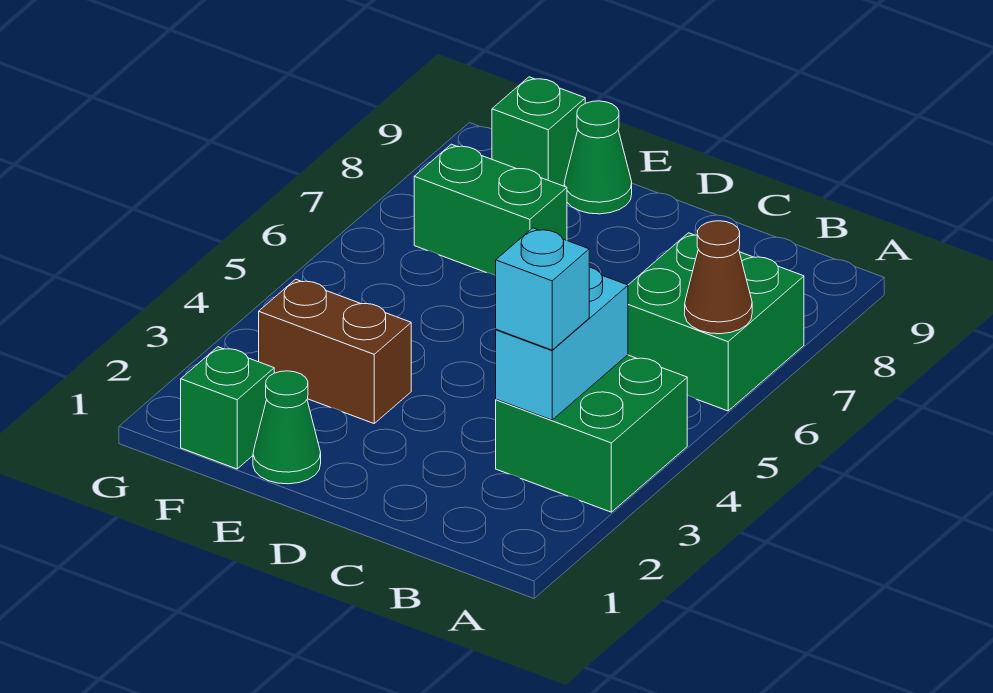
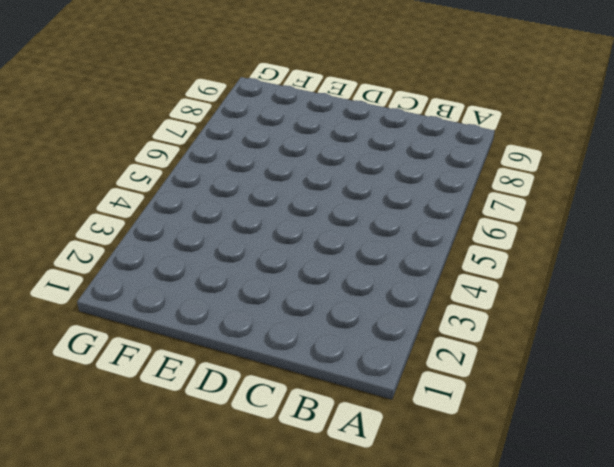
none -> green 2x2 brick [496,355,687,512]
none -> green 2x2 brick [628,233,804,411]

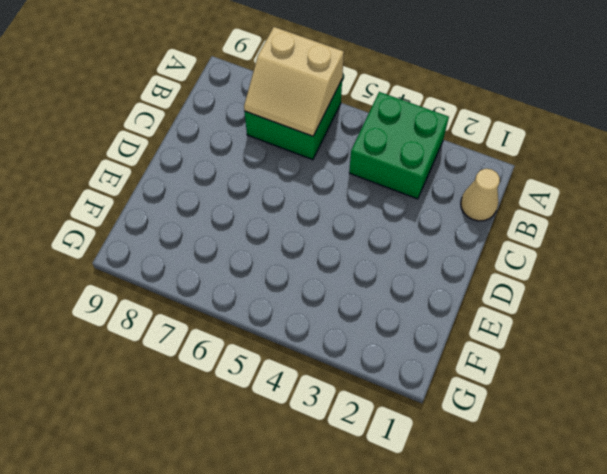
tan 2x2 slope [244,27,344,136] -> brown 1x1 cone [685,221,752,334]
tan 1x1 cone [461,169,500,221] -> none
none -> green 1x1 cone [253,371,321,484]
none -> brown 1x2 brick [259,279,411,423]

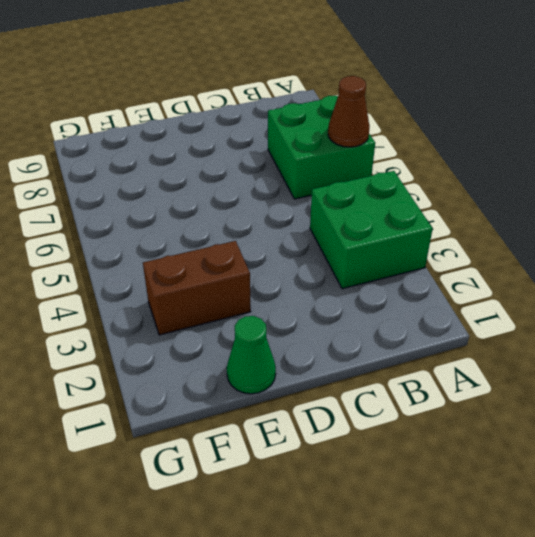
none -> green 1x2 brick [414,144,567,275]
none -> green 1x1 cone [564,101,632,214]

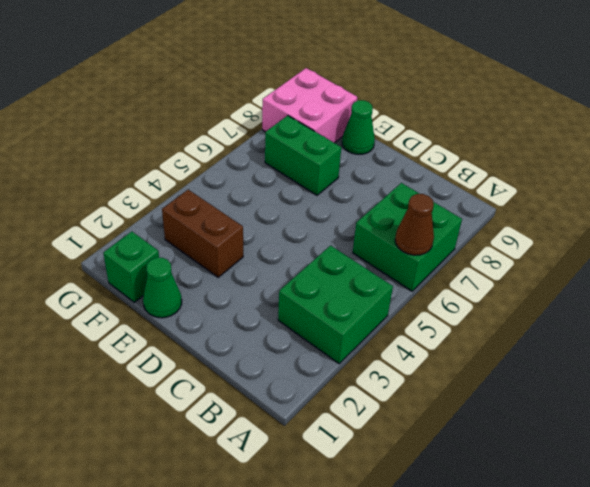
pink 2x2 brick [262,68,357,143] -> green 1x1 brick [492,77,585,186]
none -> cyan 1x2 brick [496,267,628,420]
none -> cyan 1x1 brick [496,228,589,350]

